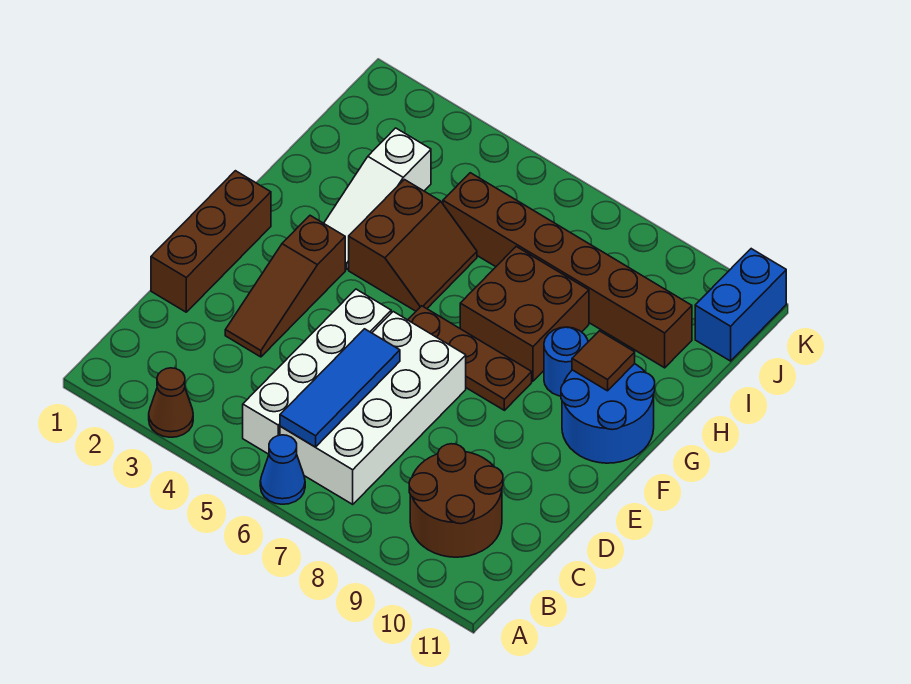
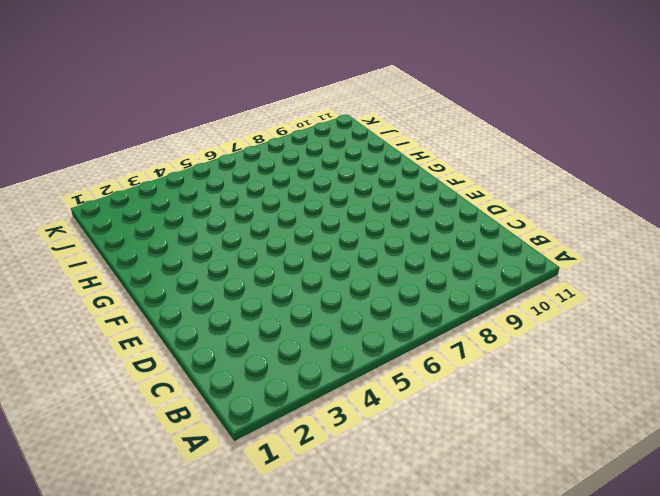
none -> brown 1x1 cone [149,368,193,437]
none -> blue 1x1 cone [260,435,305,504]
none -> white 1x4 brick [243,289,391,454]

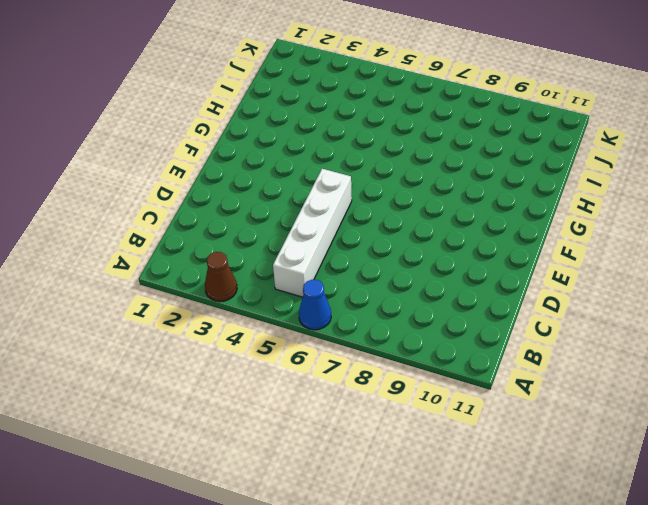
none -> white 2x4 brick [280,312,466,504]
none -> brown 2x2 round brick [409,444,503,557]
none -> brown 1x3 brick [151,171,271,312]

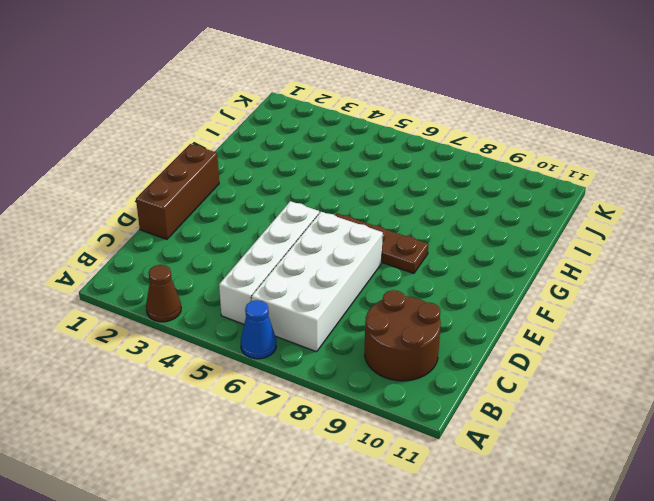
none -> brown 1x3 slope [225,216,345,357]
none -> blue 2x2 round brick [561,364,655,463]
none -> white 1x3 slope [324,128,431,270]

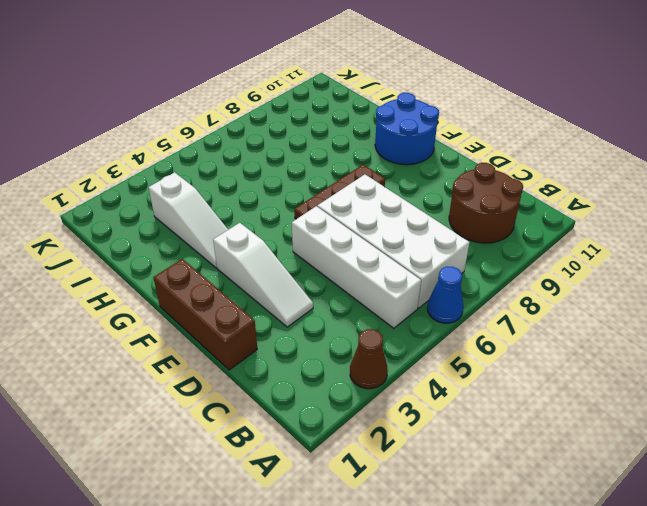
white 1x3 slope [213,223,313,327] -> brown 1x3 slope [225,216,345,357]
none -> brown 2x2 slope [349,180,477,311]
none -> brown 2x2 brick [460,247,589,381]
none -> blue 1x1 round brick [544,327,588,396]

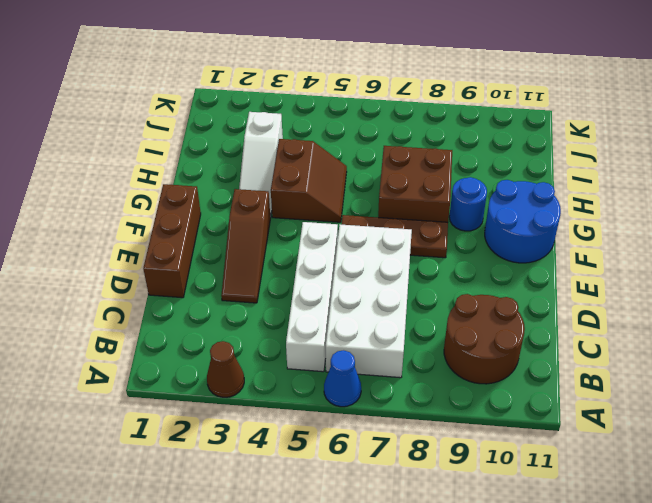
none -> brown 1x6 brick [443,173,692,368]
none -> blue 1x2 brick [695,249,786,361]
none -> blue 1x3 tile [280,329,400,447]

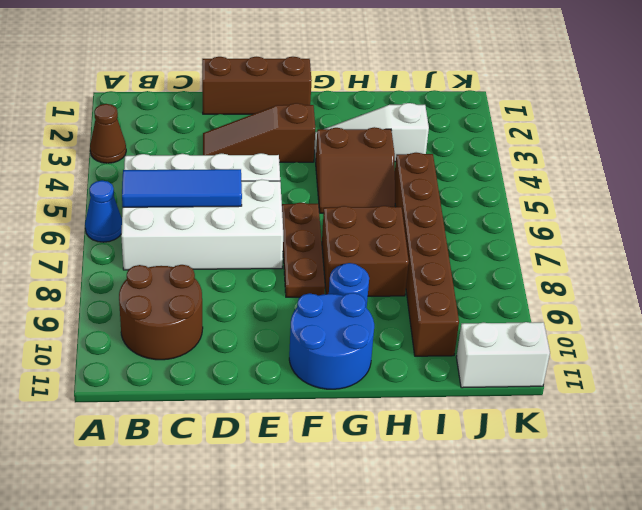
white 1x2 brick [456,322,550,388] -> blue 1x2 brick [695,249,786,361]
none -> brown 1x1 tile [572,331,635,391]

